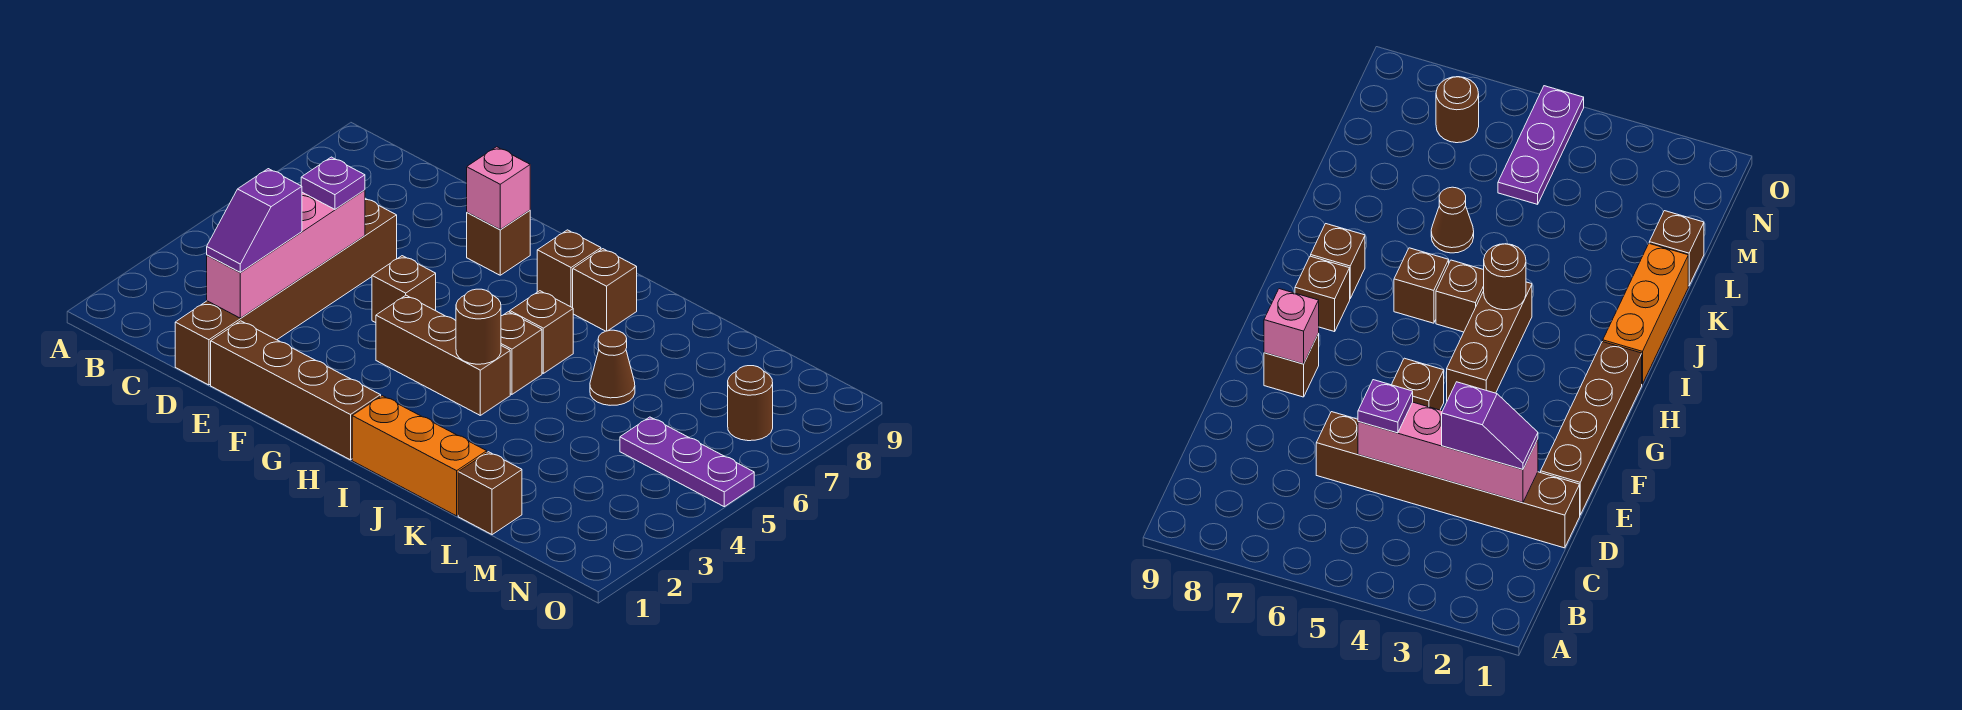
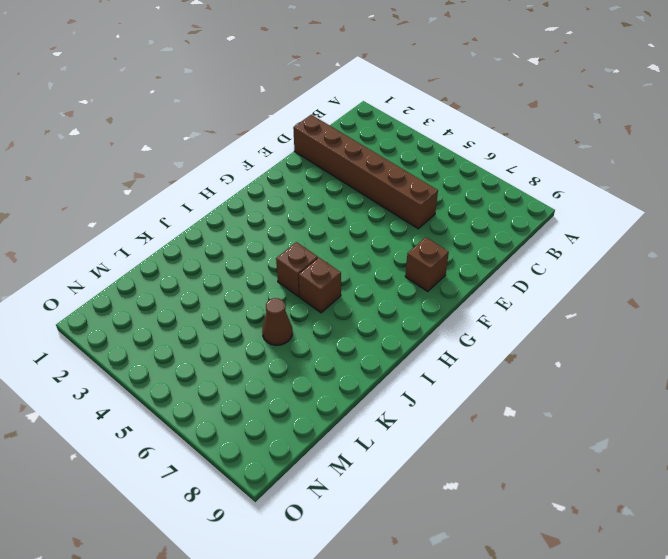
none -> brown 1x4 brick [211,321,381,460]
none -> brown 1x1 brick [372,256,436,323]
none -> brown 1x3 brick [376,295,510,415]

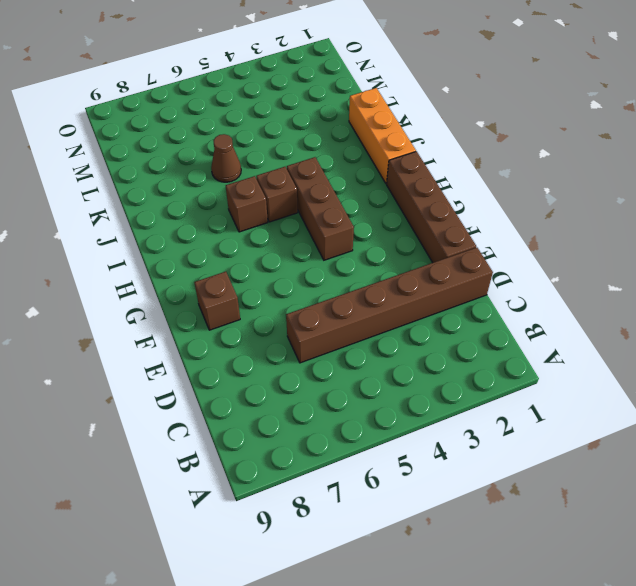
none -> brown 1x1 brick [372,256,436,323]
none -> brown 1x1 brick [537,230,601,308]
none -> brown 1x1 brick [573,249,637,331]

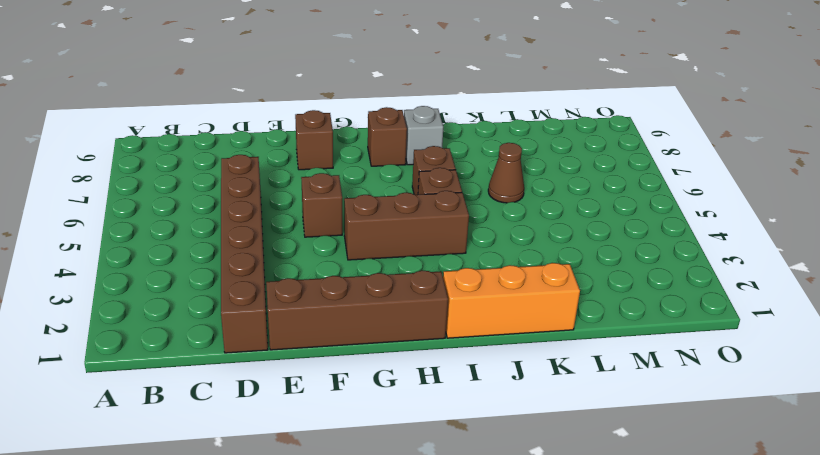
grey 1x1 brick [404,106,443,165] -> brown 1x1 brick [573,249,637,331]
none -> brown 1x1 brick [458,452,522,535]
none -> purple 1x3 plate [620,417,754,507]
none -> brown 1x1 round brick [728,366,773,441]

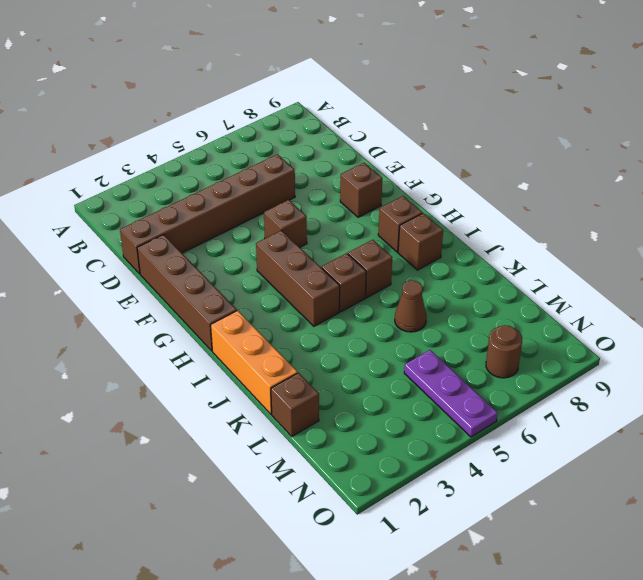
none -> pink 1x4 brick [207,190,365,318]
none -> pink 1x1 brick [467,147,530,230]
none -> brown 1x1 round brick [456,289,501,364]

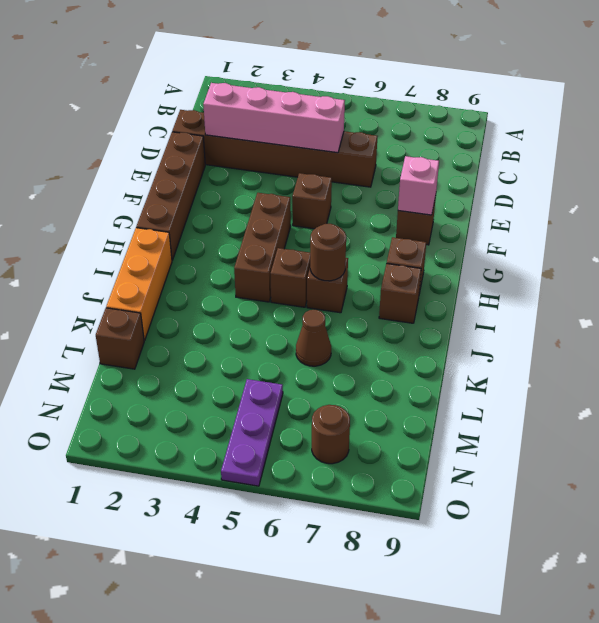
brown 1x1 round brick [310,224,346,281] -> brown 1x1 round brick moved to [456,289,501,364]
none -> purple 1x2 slope [207,169,302,272]
none -> purple 1x1 plate [301,157,365,209]

